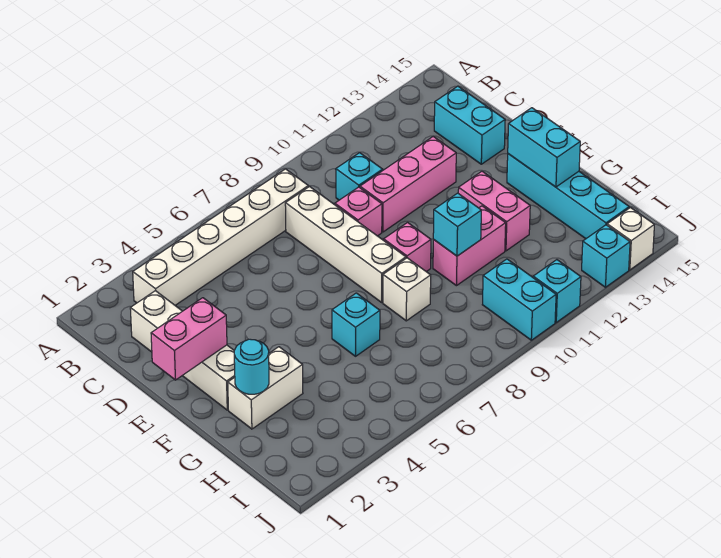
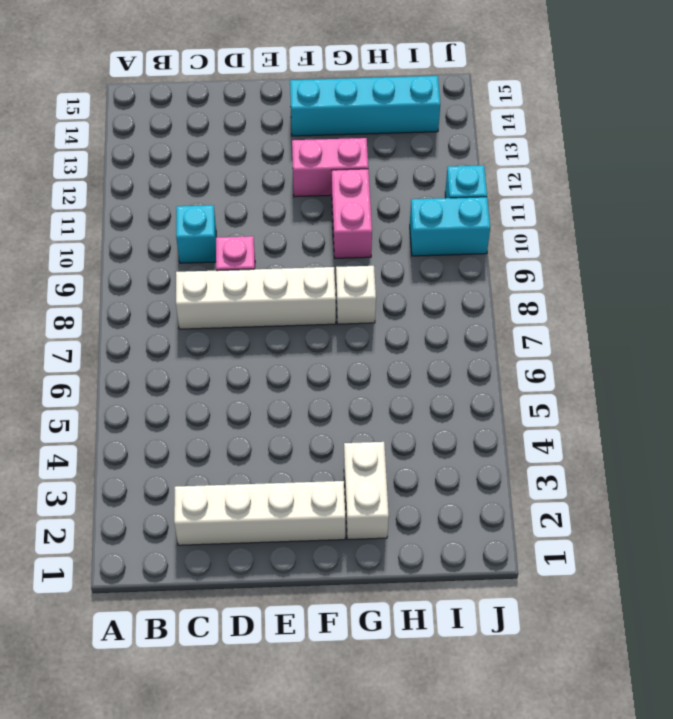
none -> white 1x6 brick [133,169,308,305]
none -> cyan 1x2 brick [434,86,505,164]
none -> pink 1x3 brick [360,137,456,232]

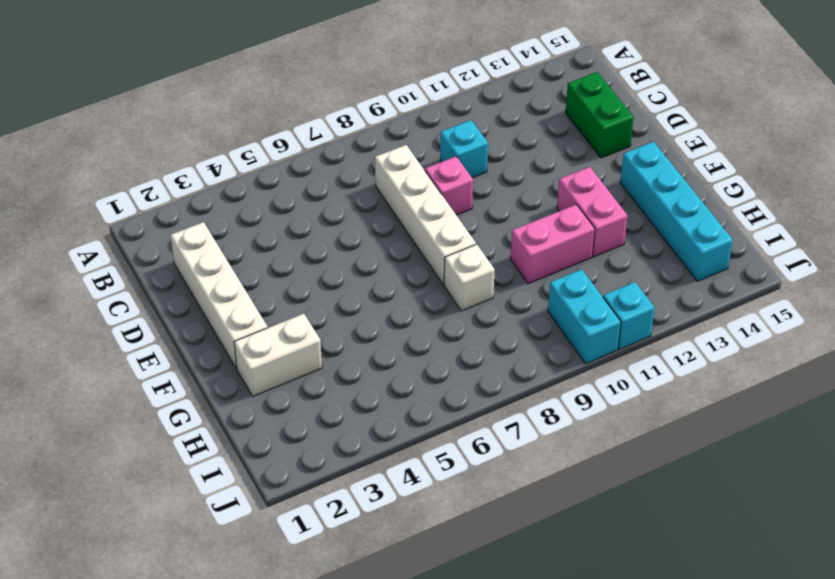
green 1x2 brick [566,72,634,158] -> cyan 1x2 brick [434,86,505,164]
none -> white 1x6 brick [133,169,308,305]
none -> pink 1x3 brick [360,137,456,232]
none -> pink 1x1 brick [384,223,431,272]

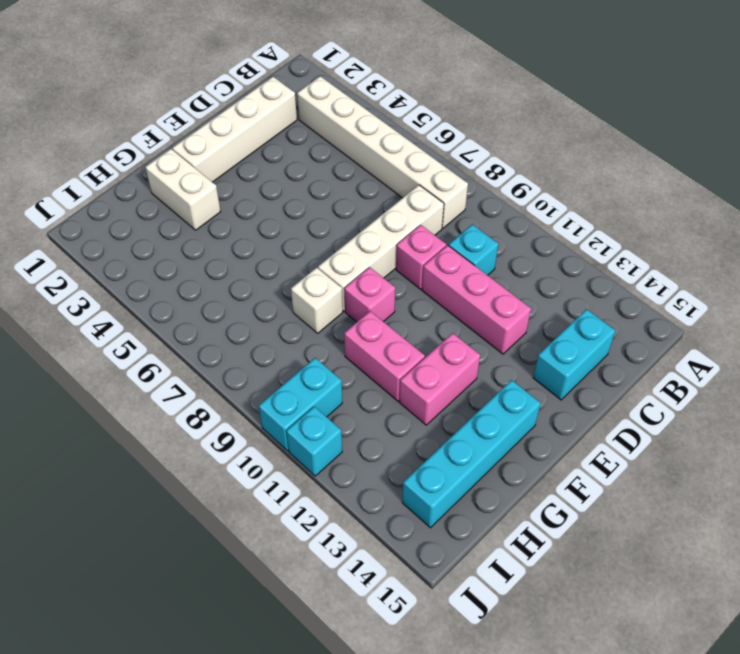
none -> cyan 1x1 brick [332,293,380,356]
none -> cyan 1x1 brick [582,225,630,287]
none -> white 1x1 brick [607,208,654,270]

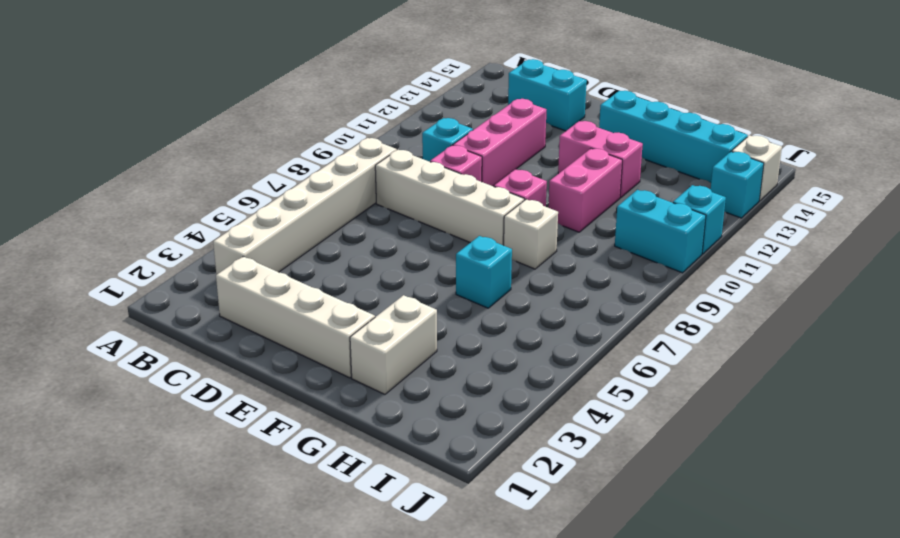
none -> pink 1x2 brick [151,298,227,380]
none -> cyan 1x2 brick [508,108,580,187]
none -> cyan 1x1 round brick [234,339,269,394]

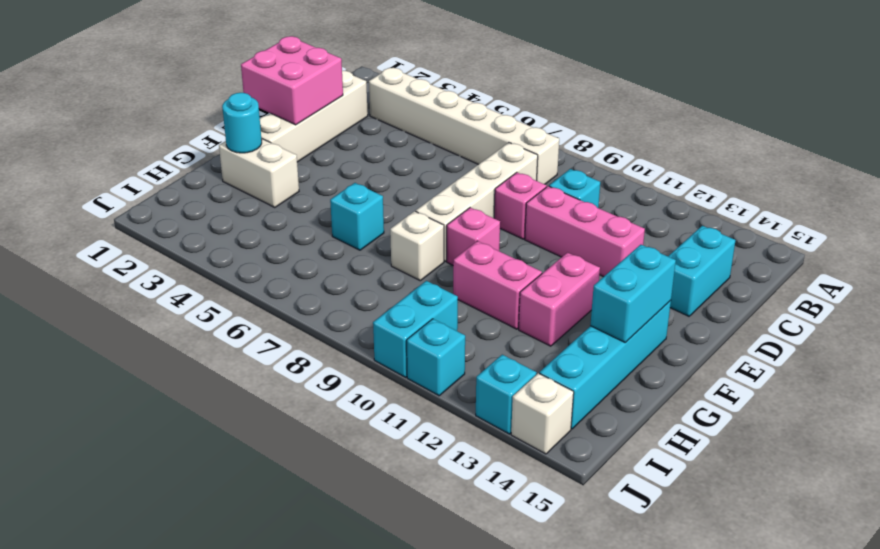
pink 2x2 brick [241,36,343,125] -> pink 1x2 brick [151,298,227,380]
none -> cyan 1x1 brick [433,193,481,256]

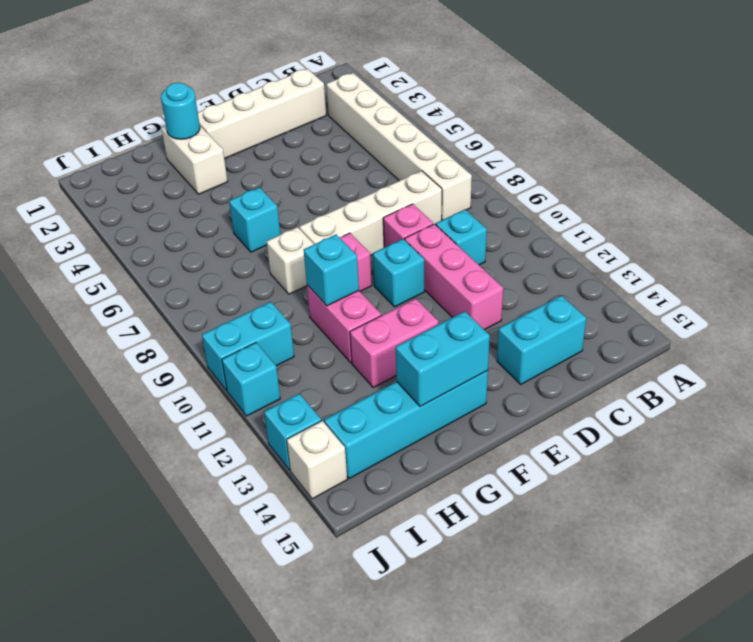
cyan 1x1 brick [373,239,424,307] -> none
none -> pink 1x2 brick [151,298,227,380]

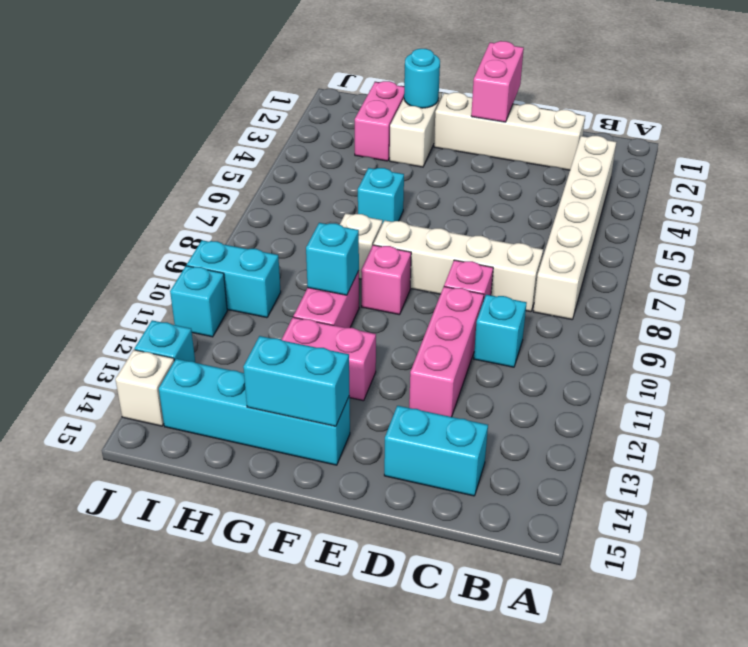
pink 1x2 brick [355,81,404,161] -> none

